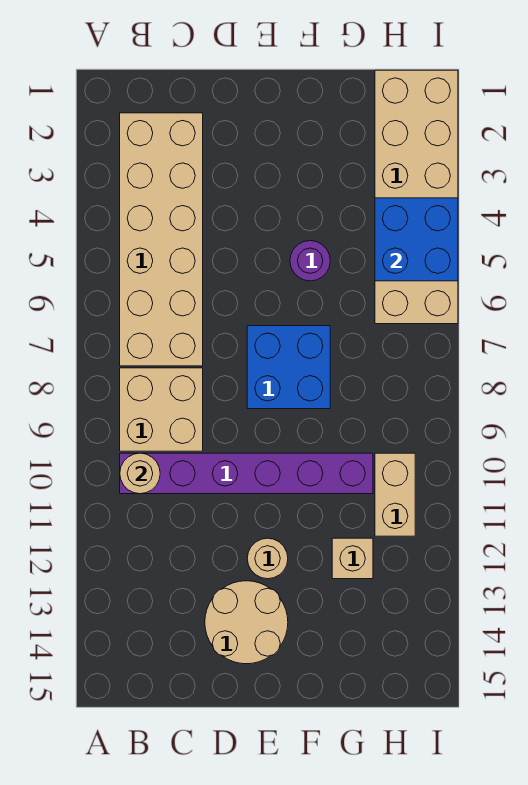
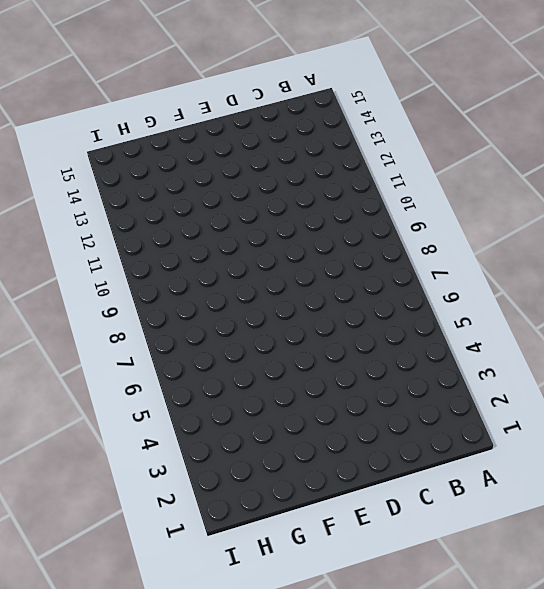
none -> tan 2x6 brick [120,113,203,366]
none -> tan 2x2 brick [120,368,203,451]
none -> purple 1x6 brick [120,453,373,494]

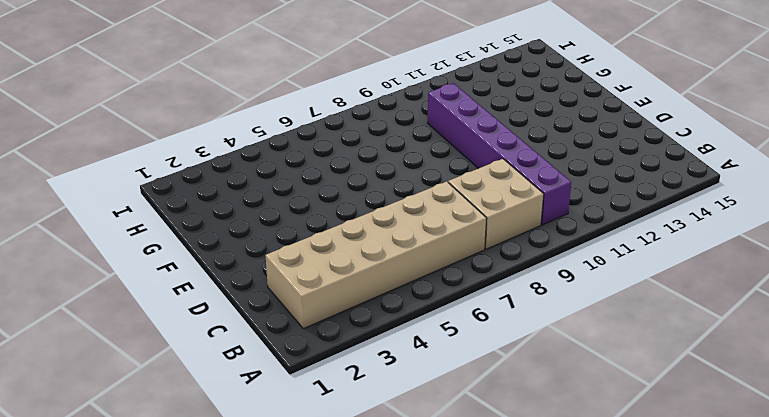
none -> tan 2x2 round brick [205,581,288,664]
none -> blue 2x2 brick [247,326,330,409]
none -> tan 1x1 round brick [247,538,288,579]

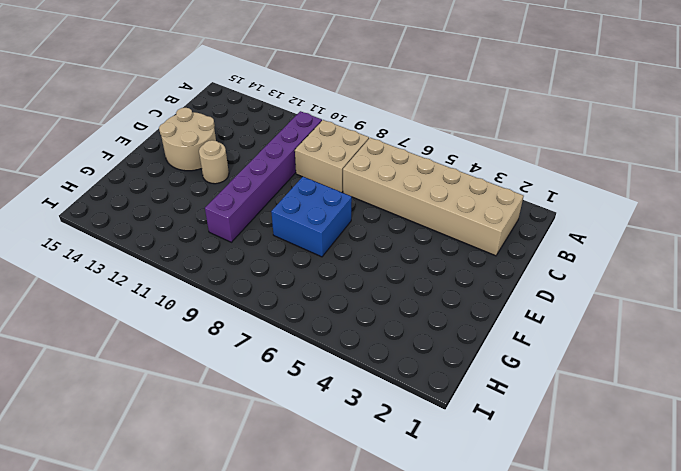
none -> purple 1x1 round brick [290,241,330,281]
none -> tan 1x1 brick [332,538,373,579]
none -> tan 2x6 brick [375,70,458,324]

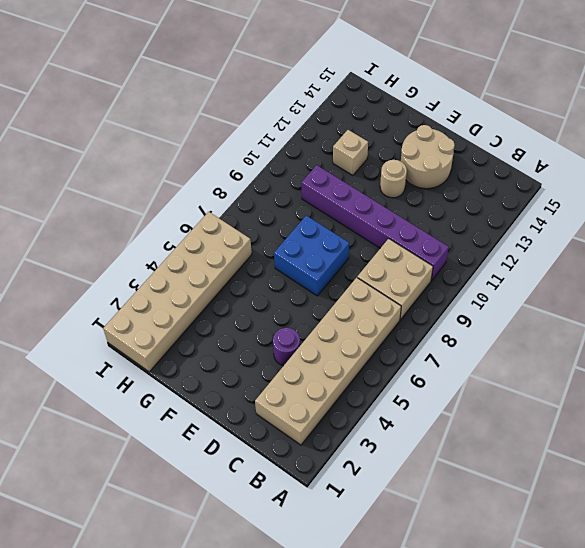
purple 1x1 round brick [273,328,300,366] -> purple 1x1 round brick moved to [290,241,330,281]
none -> tan 1x2 brick [375,453,415,536]
none -> tan 1x1 round brick [120,453,160,494]
none -> blue 2x2 brick [375,198,458,281]

